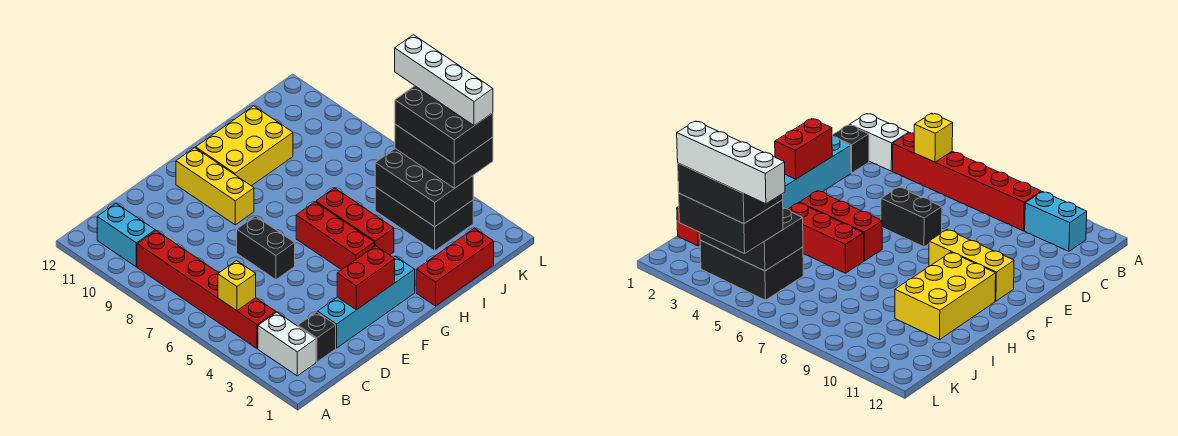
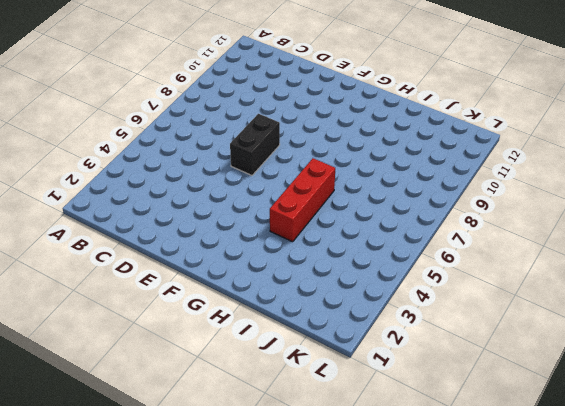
none -> white 1x2 brick [258,312,316,376]
none -> red 1x6 brick [137,231,276,349]
none -> cyan 1x2 brick [97,203,155,267]

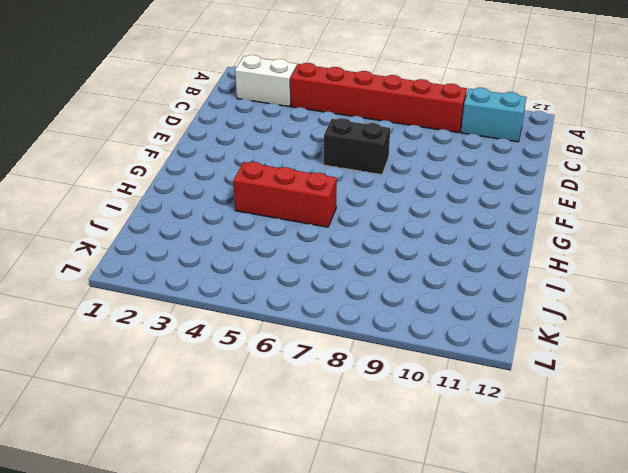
none -> black 1x1 brick [298,312,336,362]
none -> cyan 1x4 brick [318,256,415,348]
none -> yellow 1x3 brick [176,148,254,225]

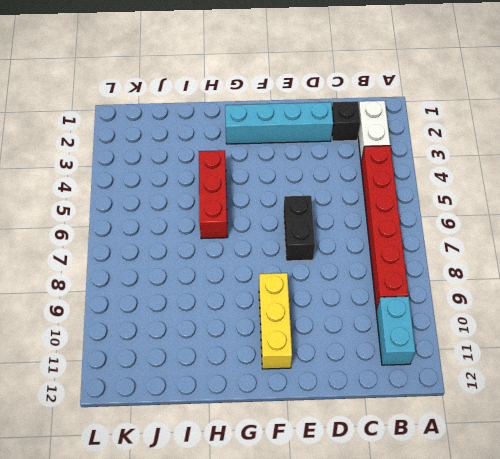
none -> red 1x3 brick [296,202,374,270]
none -> yellow 2x3 brick [196,106,293,186]
none -> red 1x3 brick [416,228,494,306]

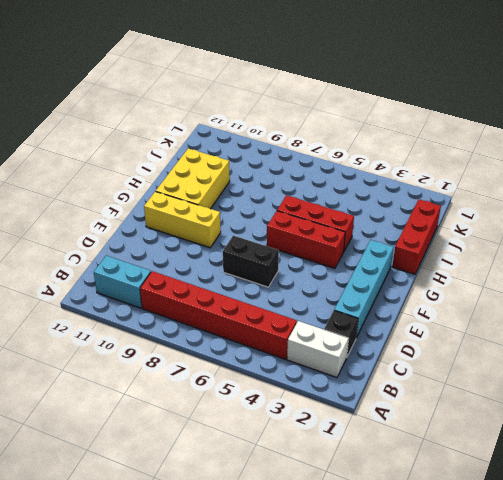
none -> black 2x3 brick [375,187,473,251]
none -> yellow 1x1 brick [218,261,256,311]
none -> red 1x2 brick [337,246,395,310]

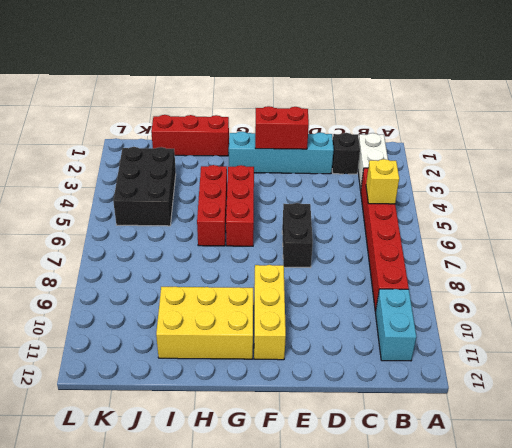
none -> black 2x3 brick [375,149,473,227]
none -> black 2x3 brick [395,124,493,188]
none -> black 2x3 brick [395,86,493,164]

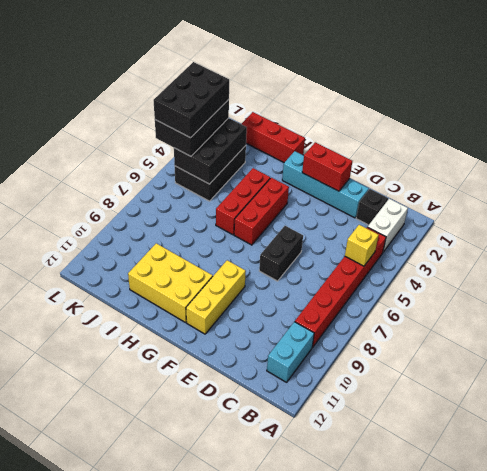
none -> white 1x4 brick [395,35,493,126]

